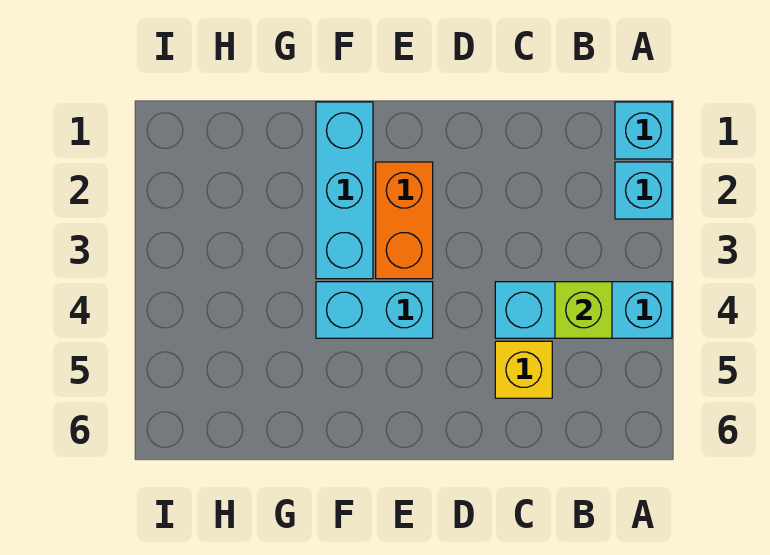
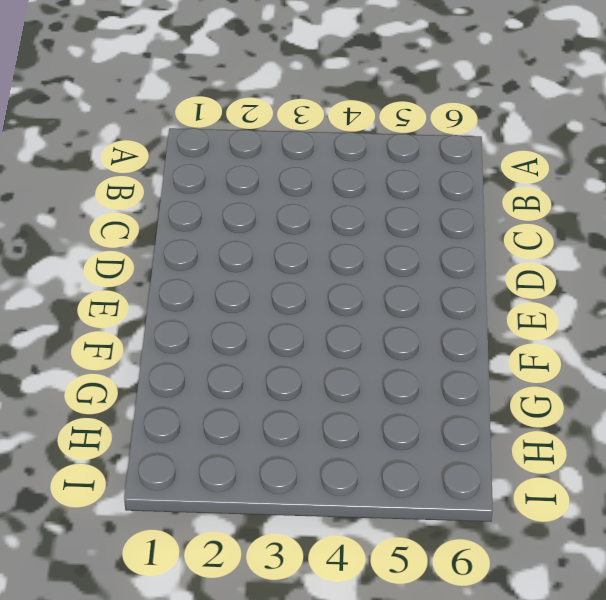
none -> cyan 1x1 brick [615,102,672,159]
none -> cyan 1x1 brick [615,162,672,219]

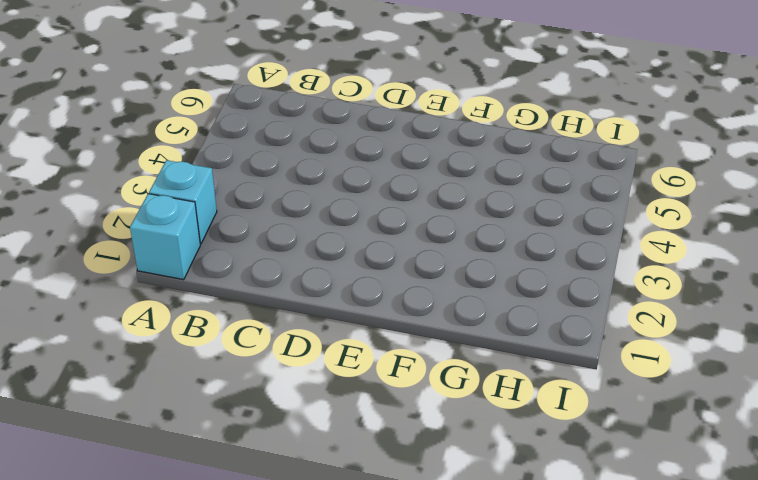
none -> cyan 1x3 brick [495,282,672,338]
none -> yellow 1x1 brick [495,341,552,398]

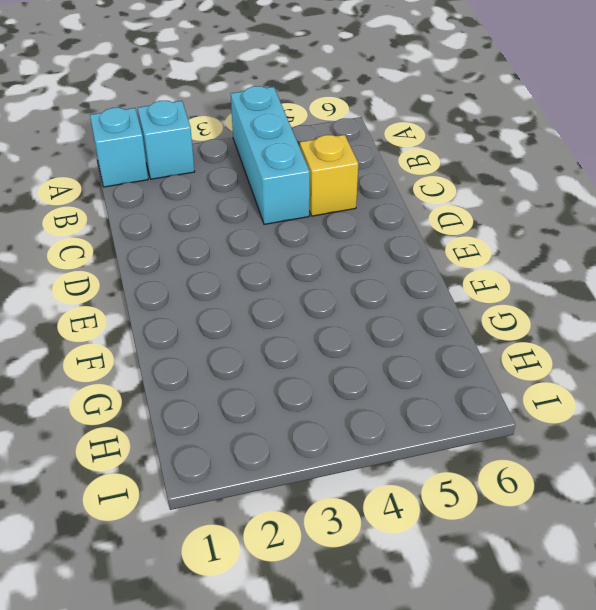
none -> orange 1x2 brick [376,162,433,279]
none -> cyan 1x2 brick [316,282,433,338]

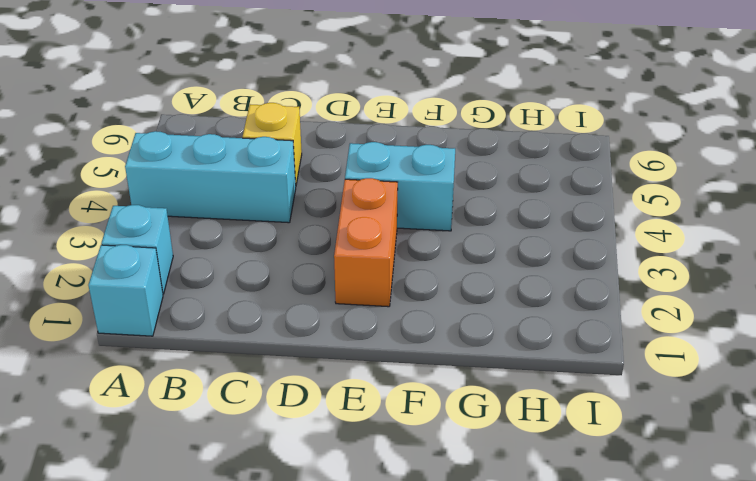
none -> cyan 1x3 brick [316,102,373,279]
none -> lime 1x1 brick [555,282,612,338]

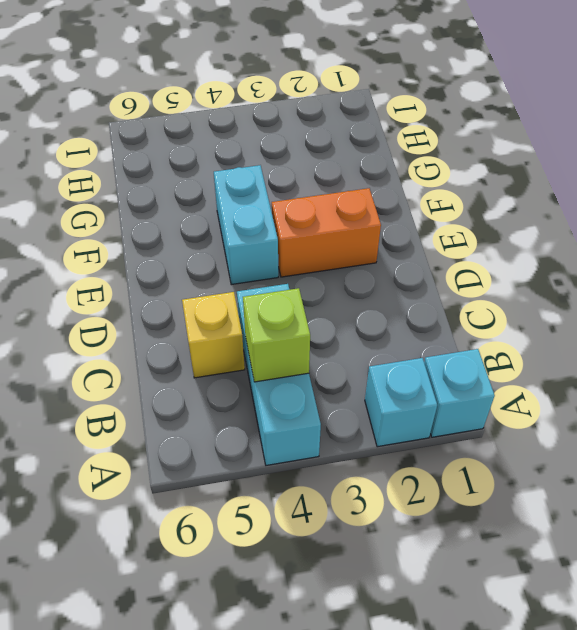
none -> cyan 1x3 brick [316,102,373,279]

